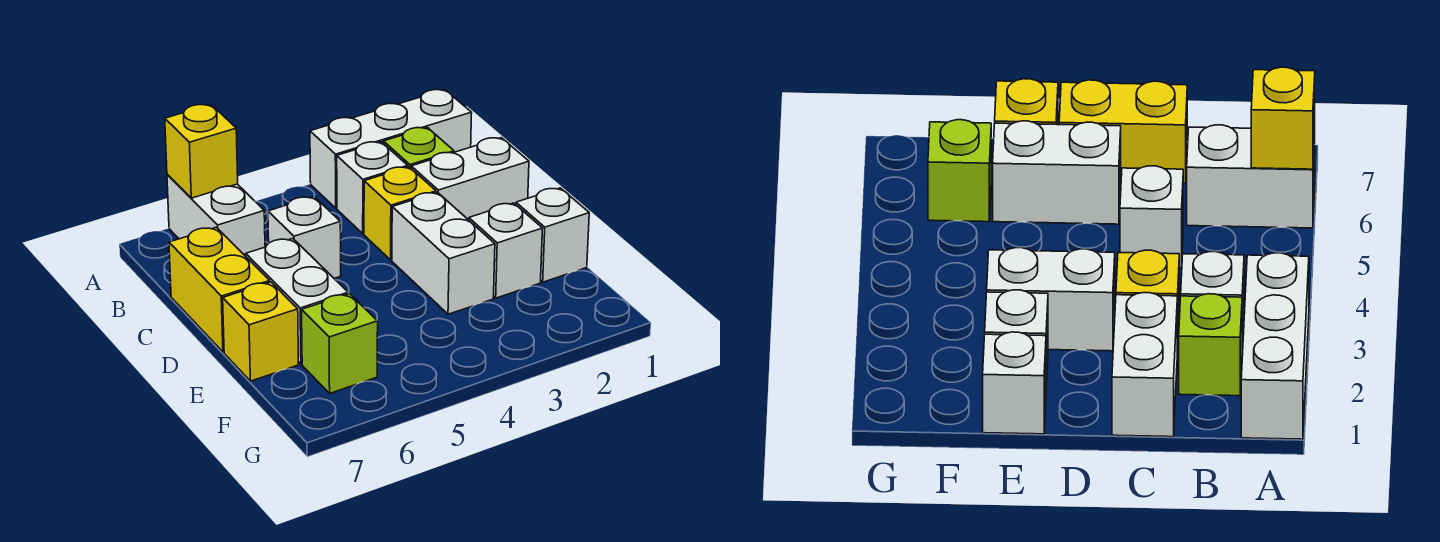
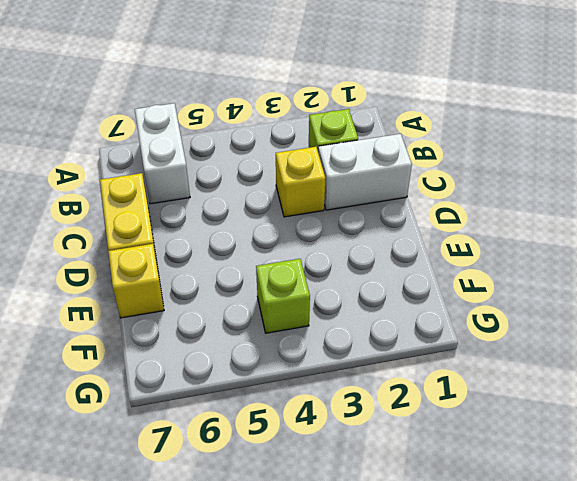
lime 1x1 brick [256,259,310,333] -> lime 1x1 brick moved to [302,294,378,393]
none -> white 1x3 brick [310,90,472,208]
none -> white 1x1 brick [337,142,408,234]
none -> white 1x1 brick [268,197,341,278]

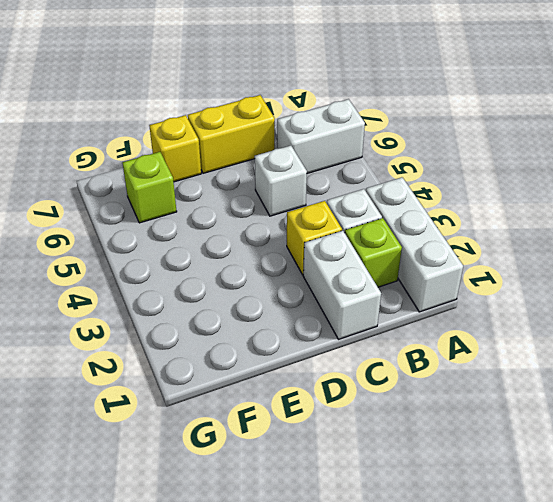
none -> white 1x2 brick [392,192,495,314]
none -> white 1x2 brick [246,238,348,364]
none -> white 1x1 brick [516,188,589,282]

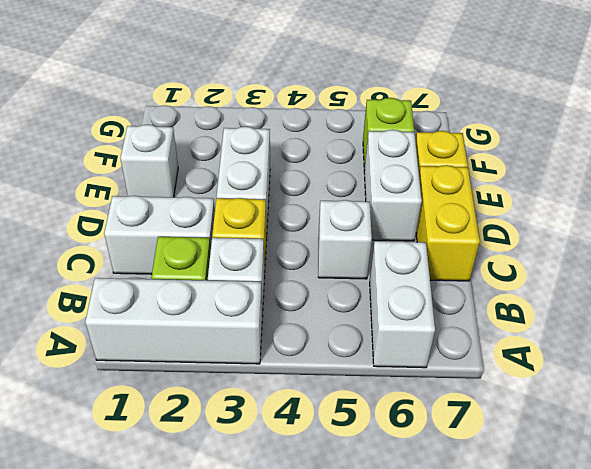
none -> white 1x1 brick [469,203,543,298]
none -> yellow 1x1 brick [165,105,238,198]

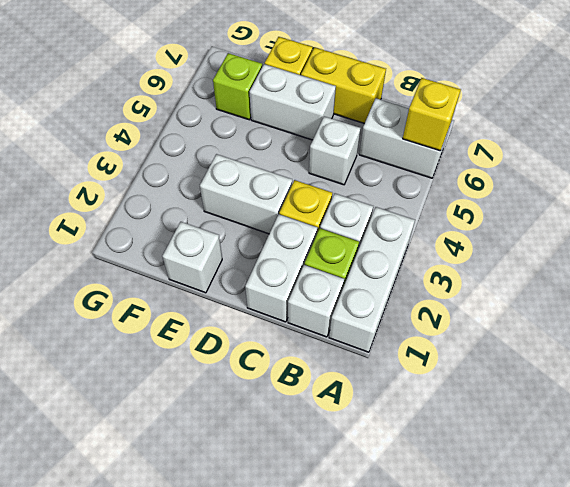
white 1x1 brick [288,265,344,337] -> white 1x1 brick moved to [469,203,543,298]

